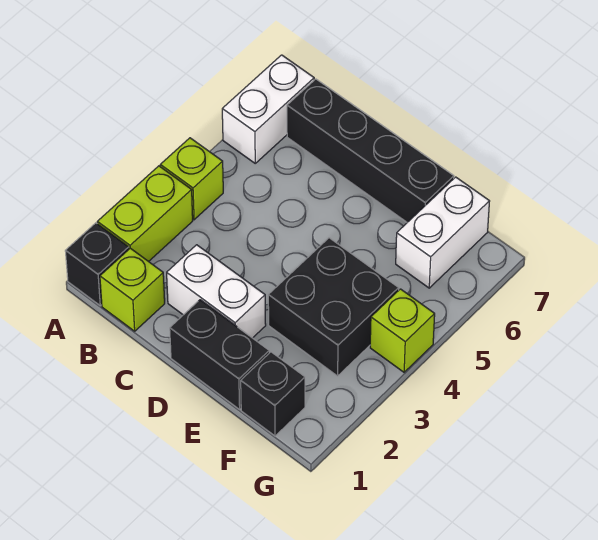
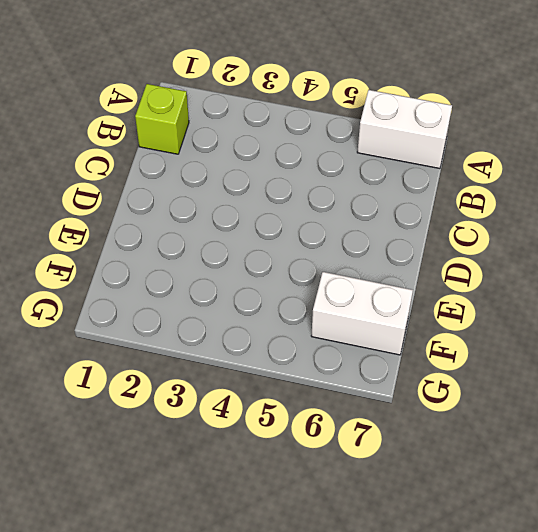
none -> black 1x1 brick [65,223,129,305]
none -> lime 1x2 brick [97,166,193,262]
none -> lime 1x1 brick [160,138,223,220]

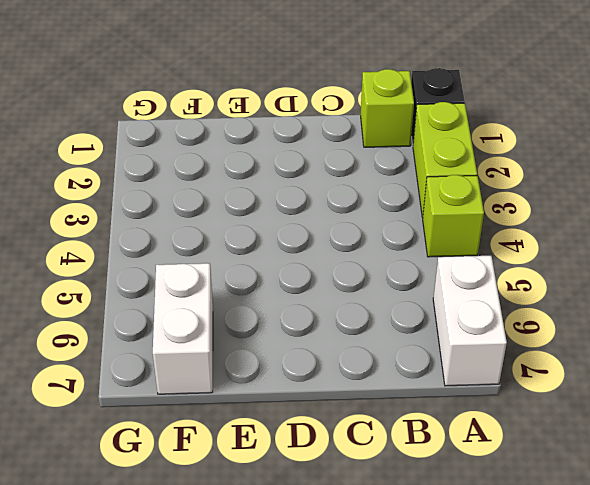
none -> black 1x4 brick [287,79,454,222]
none -> white 1x2 brick [167,245,266,338]
none -> black 1x2 brick [170,300,269,409]

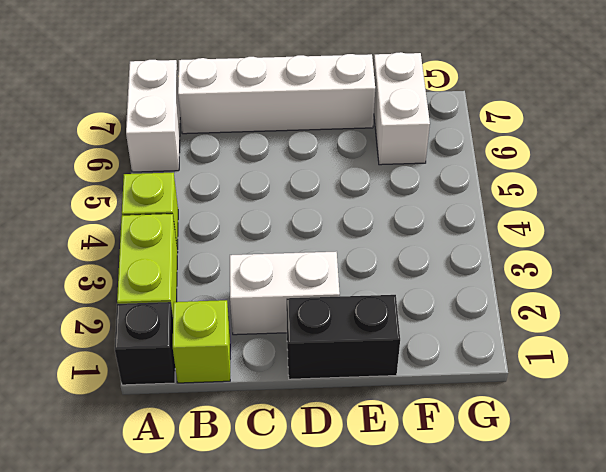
white 1x4 brick [178,54,375,134] -> black 1x4 brick [287,79,454,222]
none -> black 2x2 brick [268,238,399,376]
none -> black 1x1 brick [241,352,305,436]
none -> lime 1x1 brick [370,289,435,372]

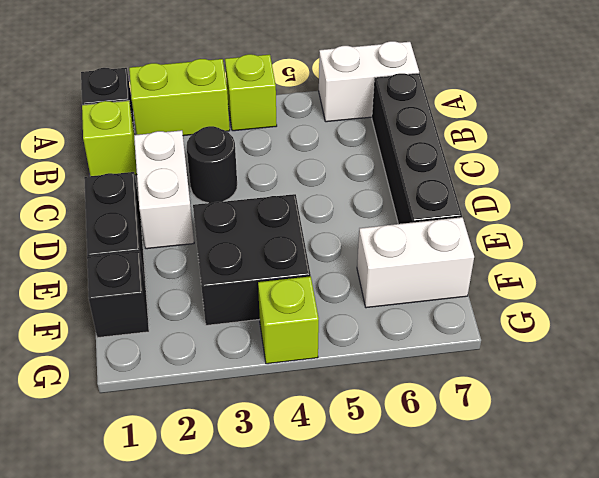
black 1x1 round brick [187,126,237,203] -> none

